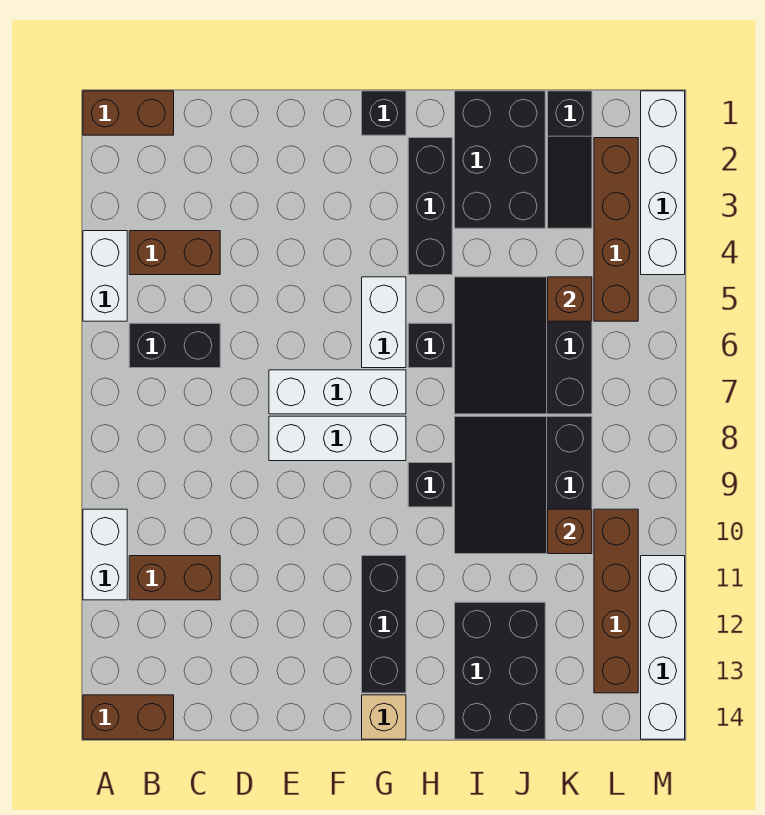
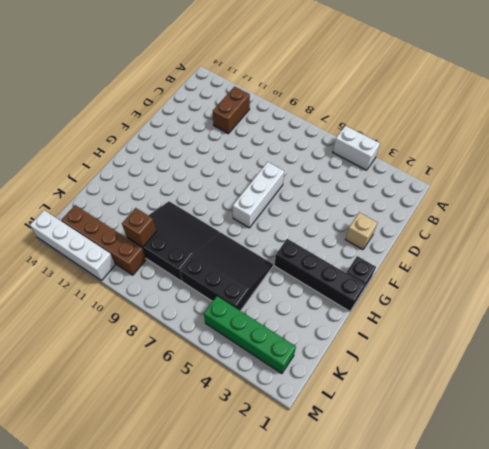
tan 1x1 brick [345,212,377,250] -> tan 1x1 brick moved to [362,695,406,739]
black 1x4 brick [275,239,365,311] -> black 1x3 brick [408,138,452,275]
green 1x4 brick [204,296,296,374] -> brown 1x4 brick [594,138,638,321]
none -> brown 1x2 brick [83,91,174,135]
none -> white 1x2 brick [83,509,127,600]
none -> brown 1x2 brick [83,695,174,739]

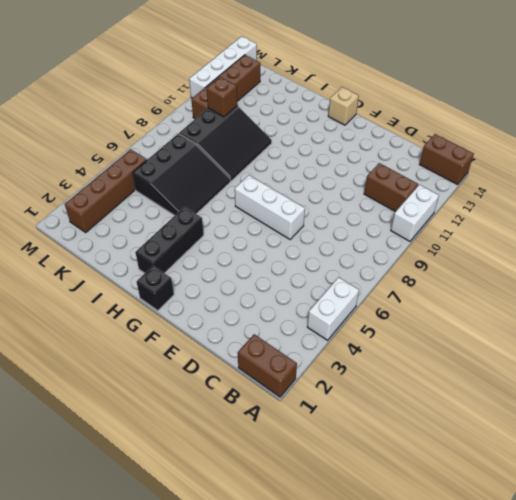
none -> brown 1x2 brick [129,231,220,275]
none -> black 1x2 brick [129,323,220,368]
none -> white 1x3 brick [269,416,406,461]

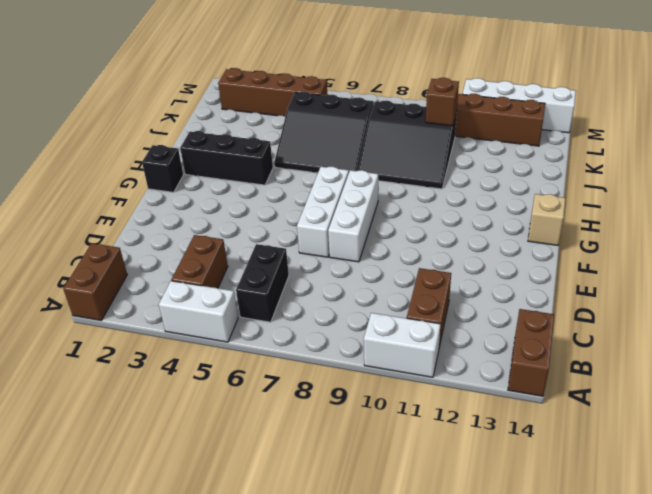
none -> white 1x2 brick [362,277,406,368]
none -> black 1x3 brick [362,556,406,693]
none -> black 1x1 brick [408,323,452,368]

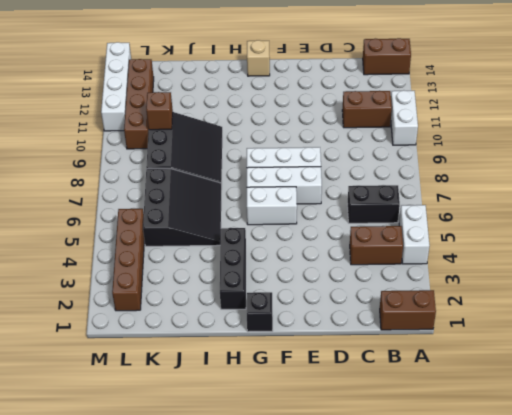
white 1x2 brick [247,187,297,225] -> white 1x2 brick turned to [362,277,406,368]
none -> black 1x3 brick [362,556,406,693]
none -> black 1x1 brick [408,323,452,368]
none -> black 1x1 brick [408,463,452,507]

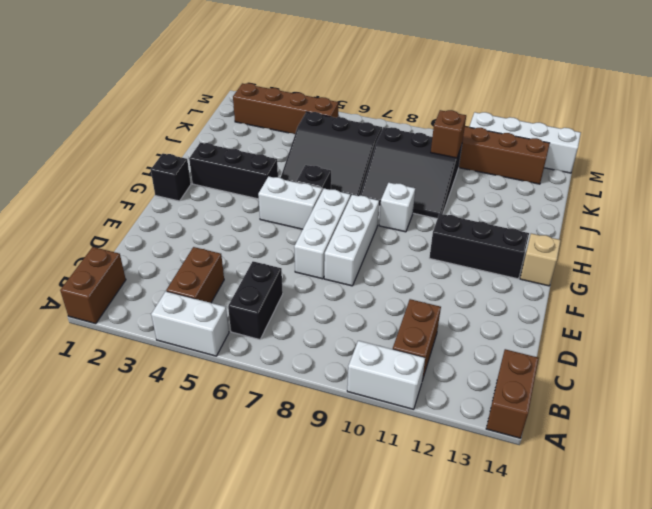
white 1x1 brick [379,183,415,232] -> black 1x1 brick [408,463,452,507]
none -> black 2x3 brick [455,91,545,228]
none -> black 2x3 brick [455,602,545,739]
none -> black 1x3 slope [548,91,592,228]

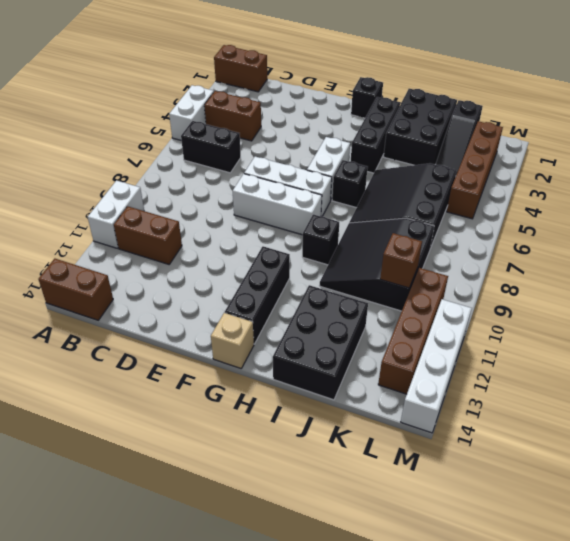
none -> white 1x4 brick [641,91,685,275]
none -> brown 1x1 brick [548,277,592,321]

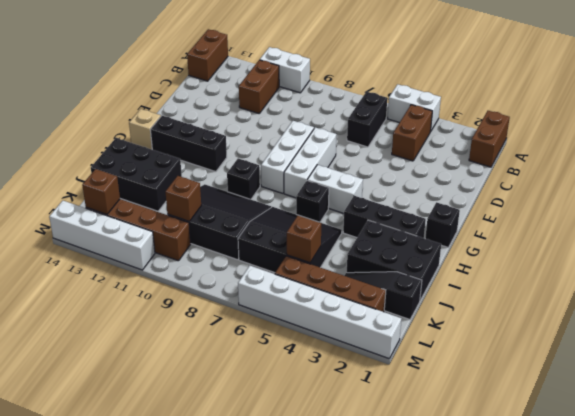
brown 1x1 brick [82,169,120,214] -> none
white 1x6 brick [238,266,401,359] -> white 1x4 brick [641,91,685,275]

